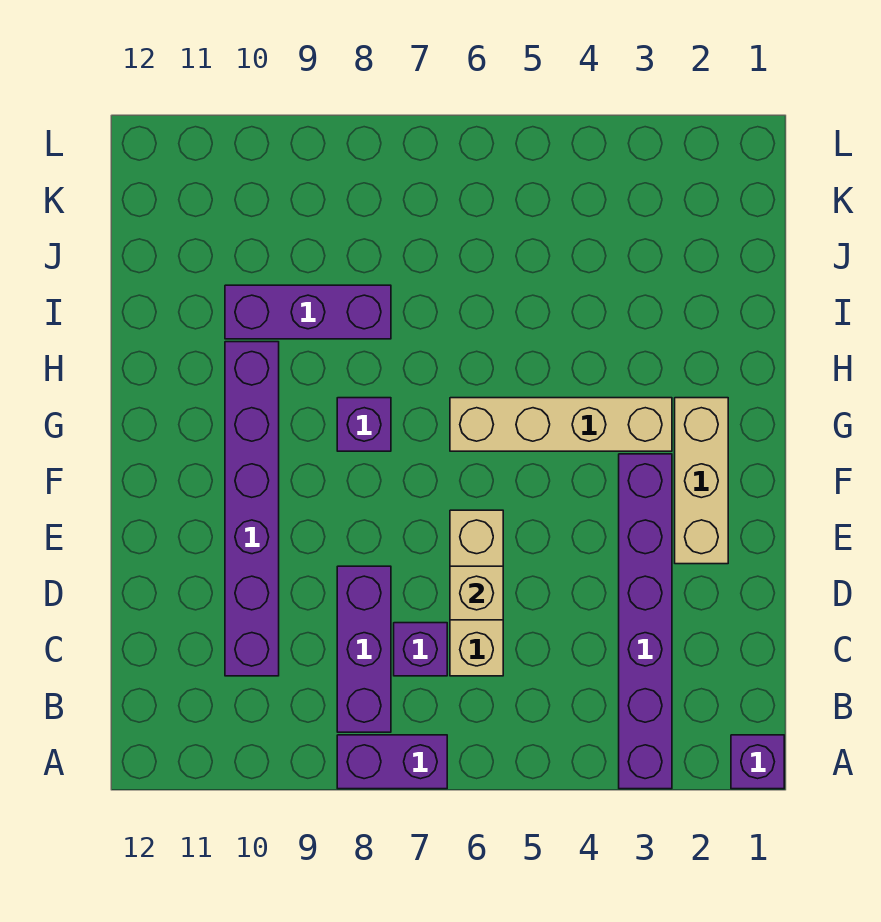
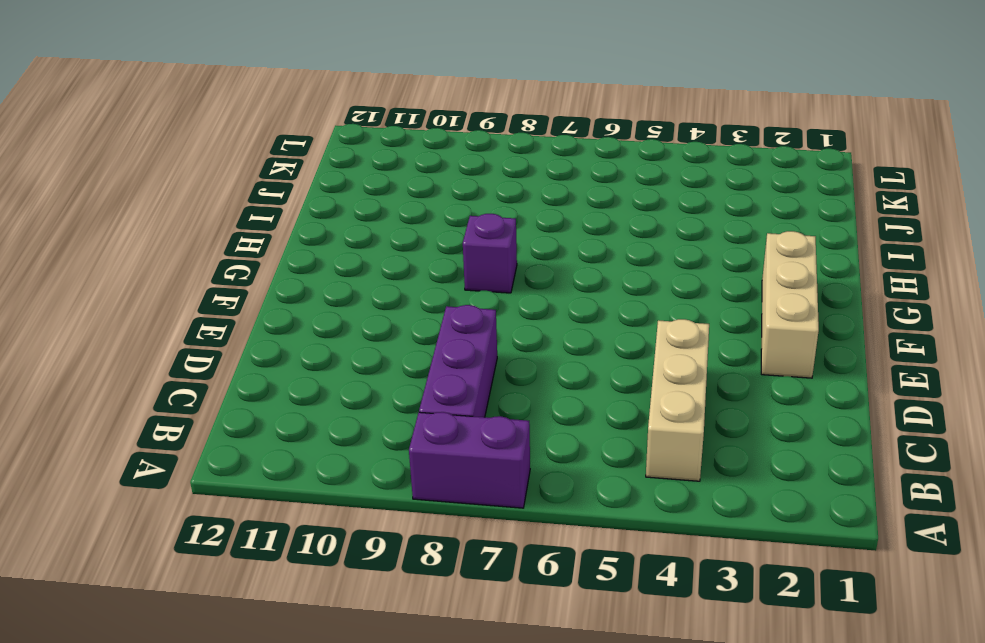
tan 1x3 brick [646,319,709,481] -> tan 1x3 brick moved to [450,510,503,676]
none -> purple 1x1 brick [731,735,784,789]
none -> purple 1x6 brick [619,454,672,789]
none -> purple 1x1 brick [394,623,447,676]

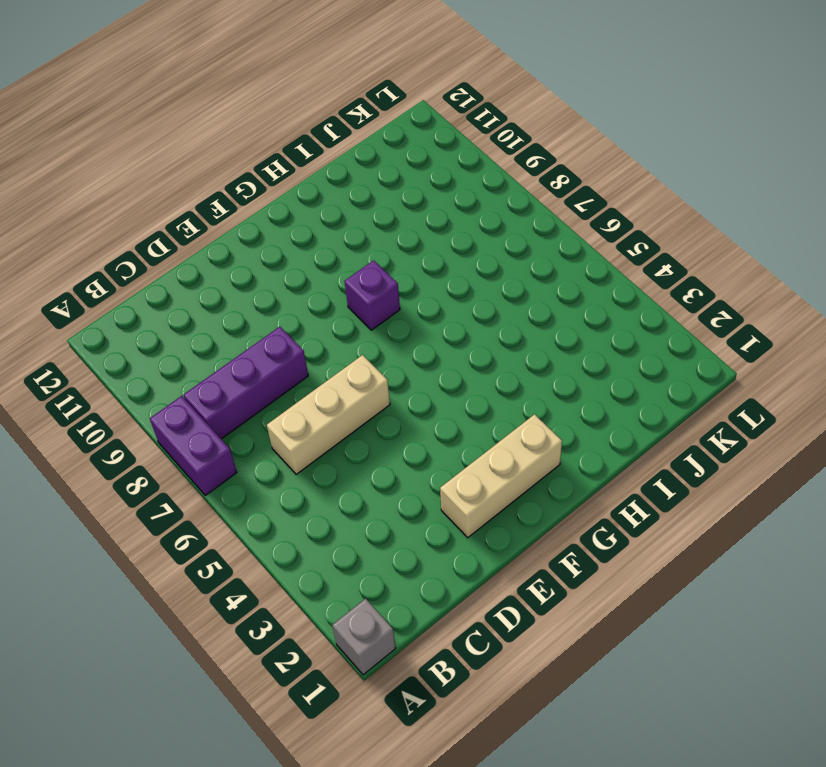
grey 1x1 brick [332,599,396,675] -> purple 1x1 brick [731,735,784,789]
none -> purple 1x6 brick [619,454,672,789]
none -> purple 1x1 brick [394,623,447,676]
none -> purple 1x6 brick [225,342,279,676]

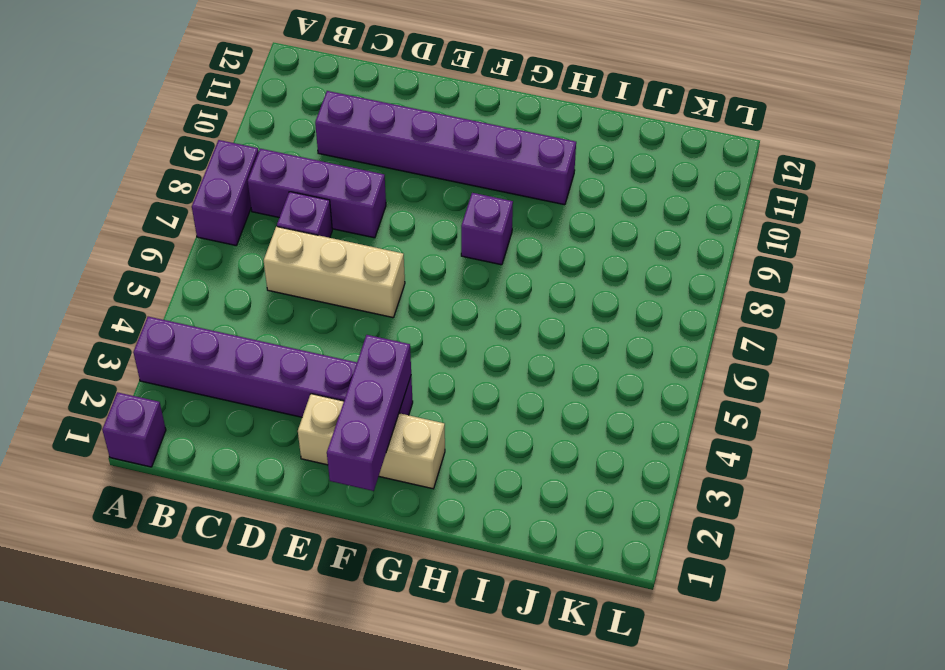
purple 1x3 brick [327,335,411,491] -> purple 1x3 brick moved to [225,285,391,339]
none -> tan 1x4 brick [450,398,672,451]
none -> tan 1x1 brick [450,566,503,620]

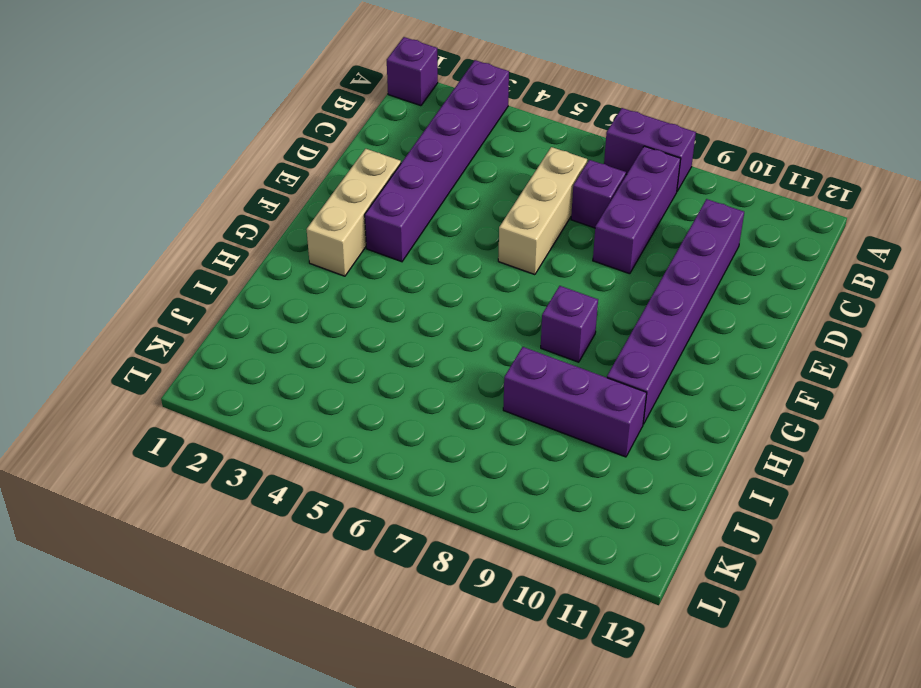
none -> tan 1x4 brick [450,398,672,451]
none -> tan 1x1 brick [450,566,503,620]

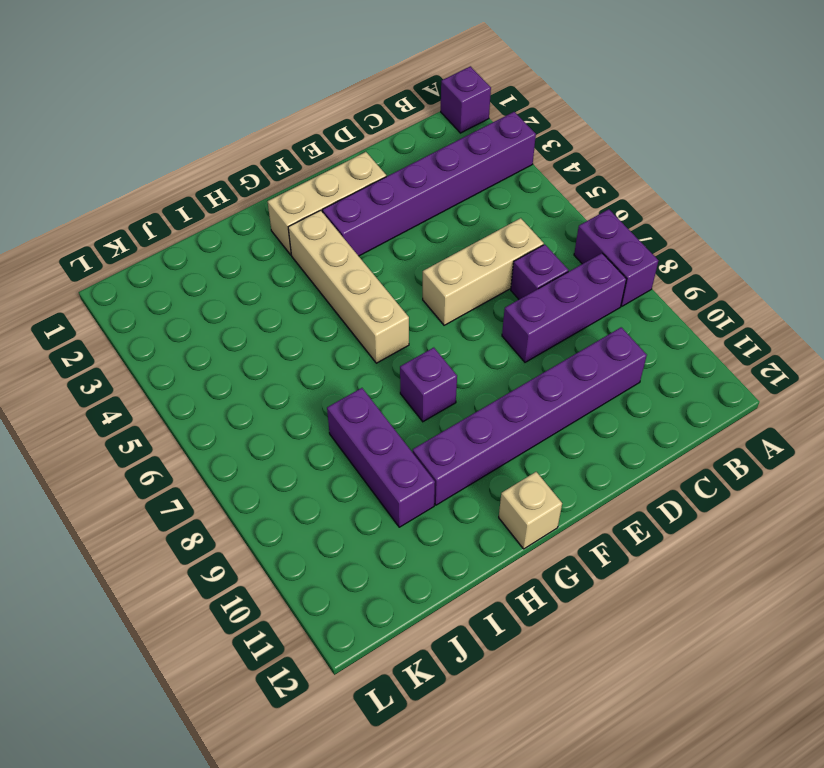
tan 1x1 brick [499,472,562,549] -> tan 1x1 brick moved to [450,566,503,620]

